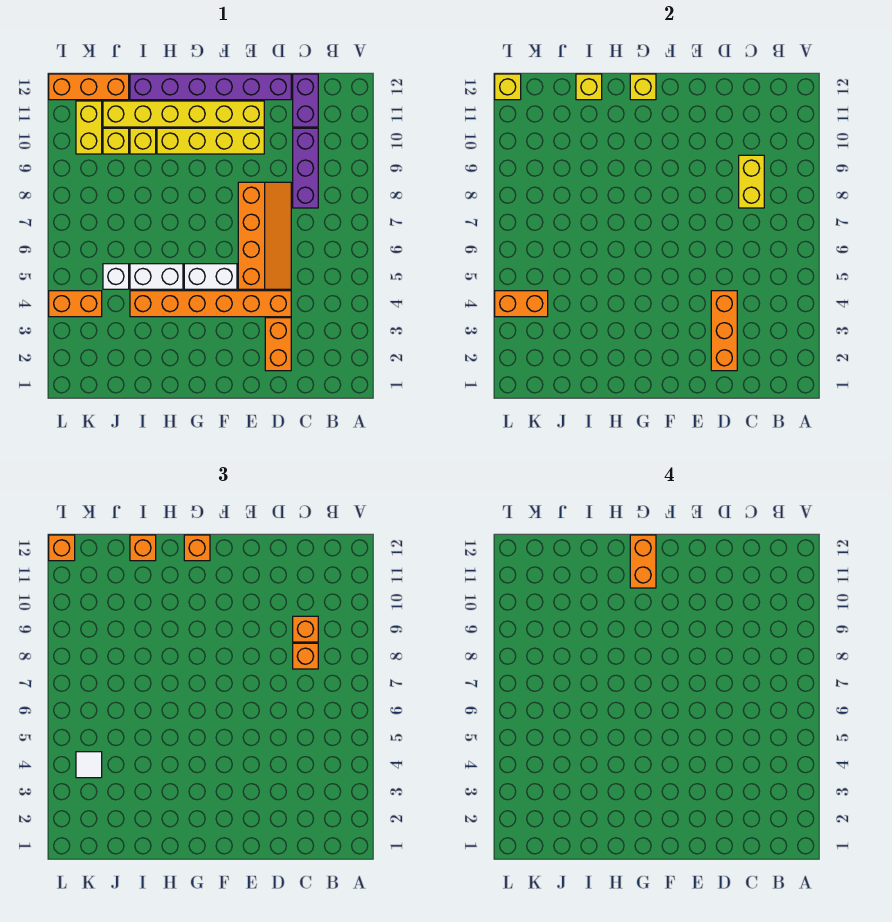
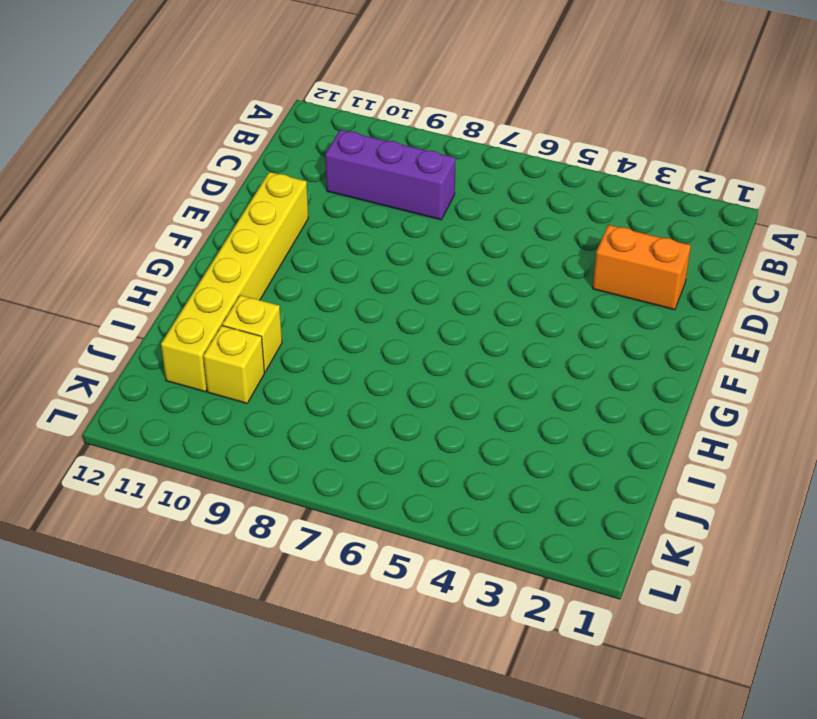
none -> purple 1x2 brick [293,74,318,127]
none -> orange 1x6 brick [130,291,291,317]
none -> orange 2x4 slope [238,182,291,289]

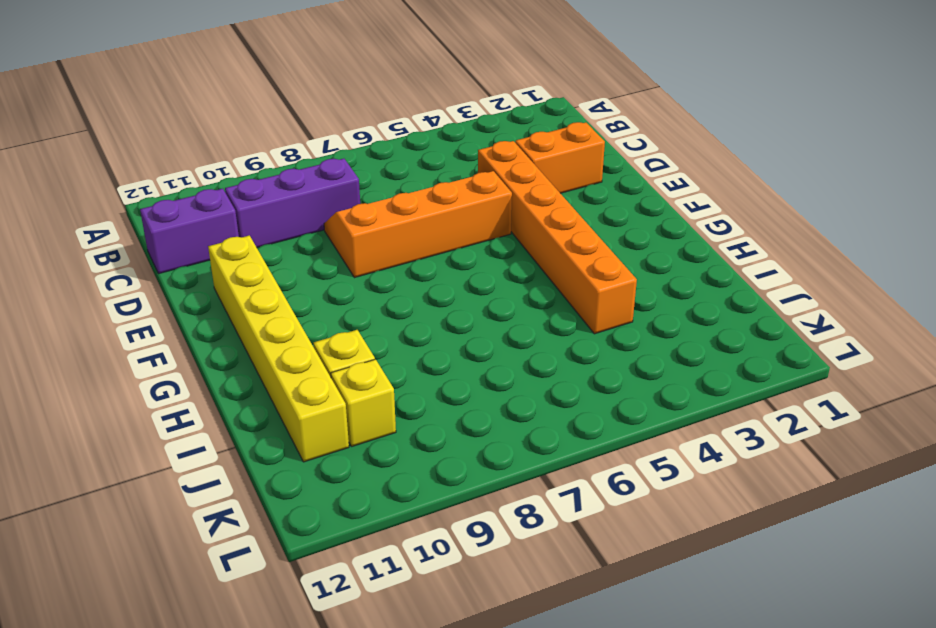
none -> purple 1x6 brick [130,74,291,100]
none -> yellow 1x4 brick [157,128,264,154]
none -> white 1x2 brick [184,264,237,289]

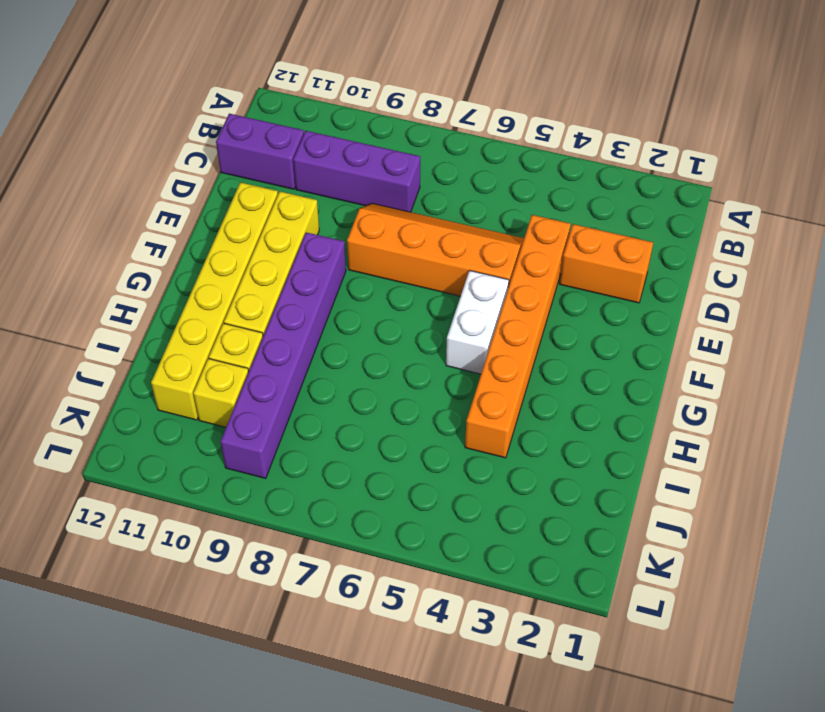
purple 1x6 brick [221,232,346,478] -> purple 1x6 brick moved to [130,74,291,100]
none -> white 1x2 brick [130,264,183,289]
none -> white 1x1 brick [103,264,129,289]
none -> orange 1x3 brick [49,74,129,100]

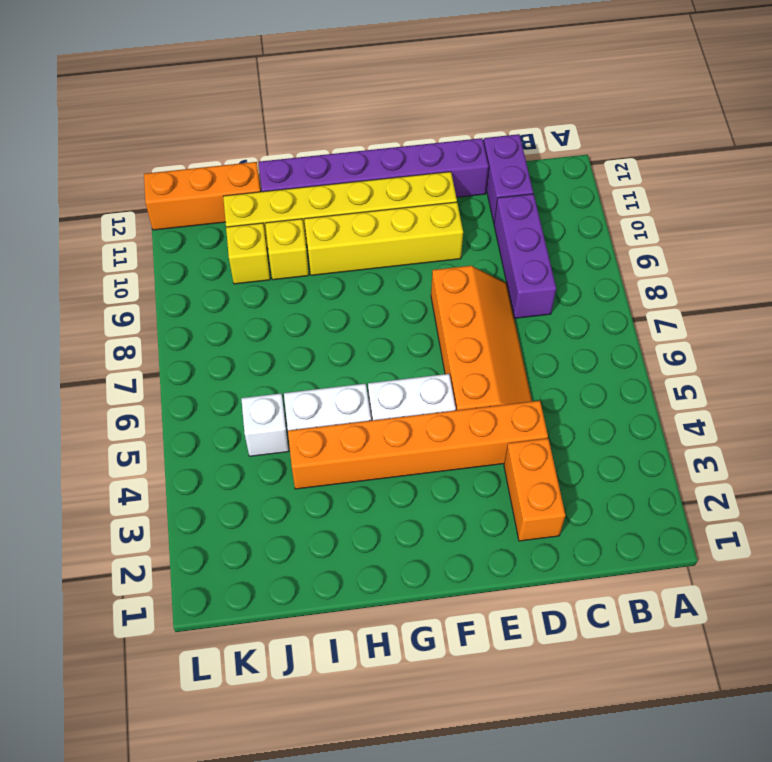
none -> orange 1x2 brick [49,291,102,317]
none -> yellow 1x2 brick [76,101,102,154]
none -> yellow 1x2 brick [739,155,764,208]

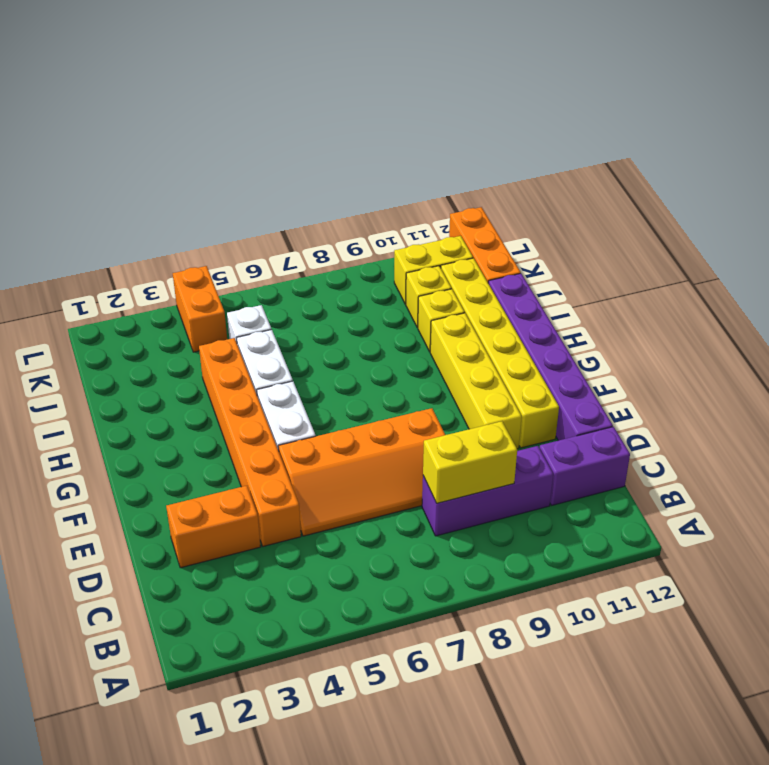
none -> orange 1x3 brick [711,291,737,371]
none -> yellow 1x1 brick [630,74,656,100]
none -> yellow 1x1 brick [576,74,602,100]

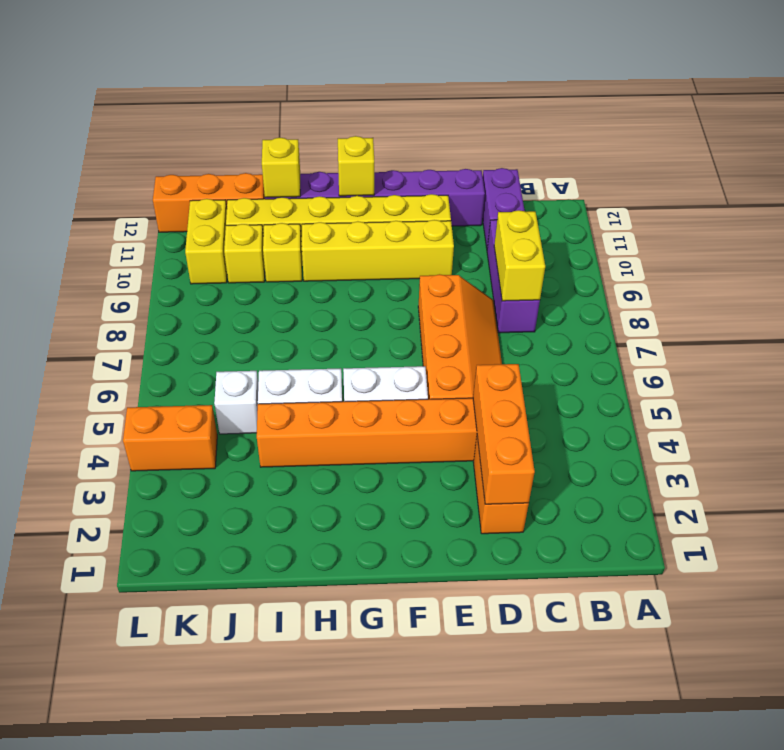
none -> orange 1x2 brick [495,291,548,317]
none -> yellow 1x1 brick [495,74,521,100]
none -> orange 1x1 brick [293,643,318,669]

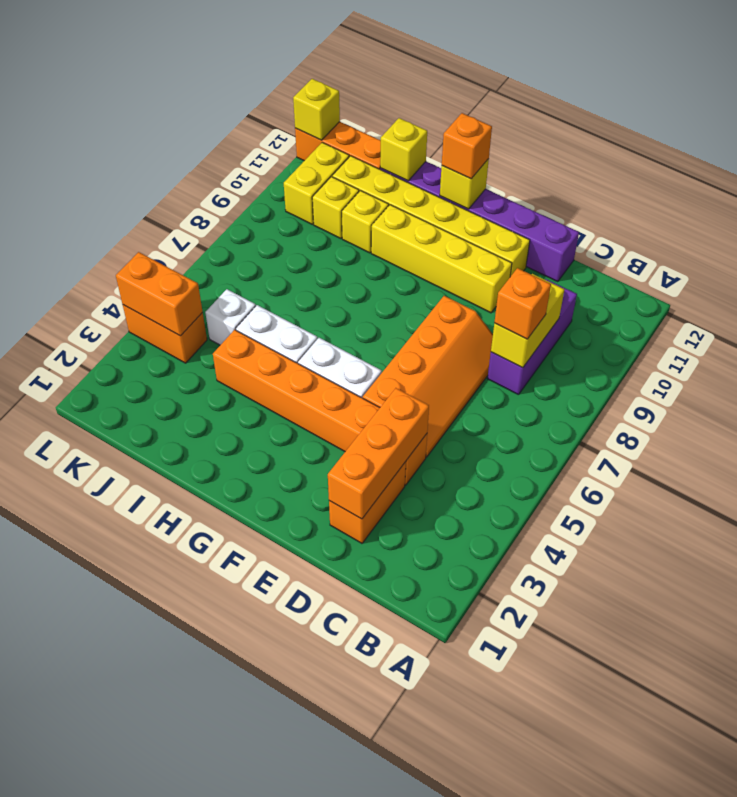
none -> purple 1x2 brick [293,74,318,127]
none -> orange 1x1 brick [293,616,318,642]
none -> orange 1x1 brick [130,535,156,561]

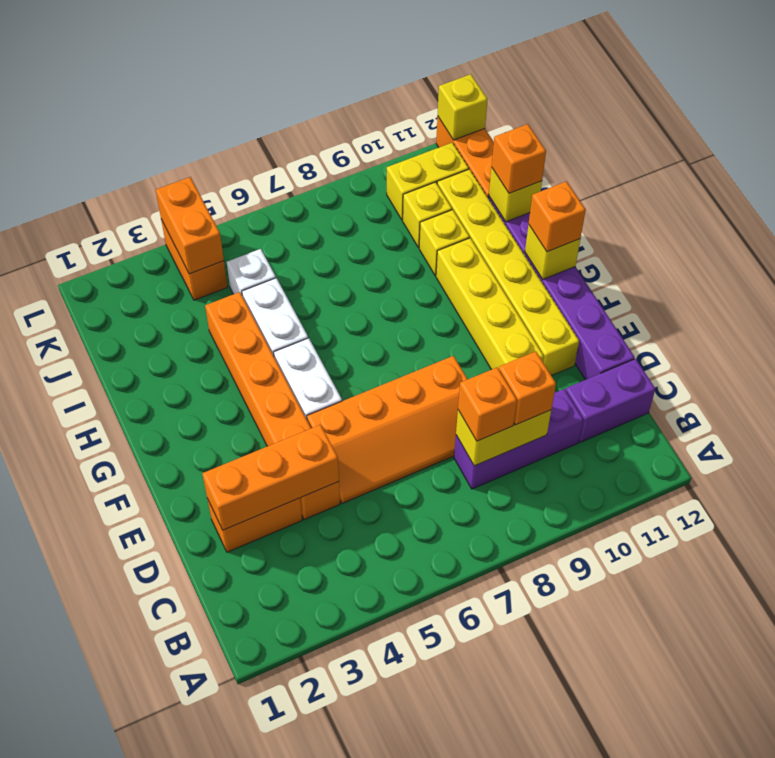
none -> white 1x1 tile [76,752,102,778]
none -> orange 1x1 brick [49,535,75,561]
none -> orange 1x2 brick [630,535,656,588]

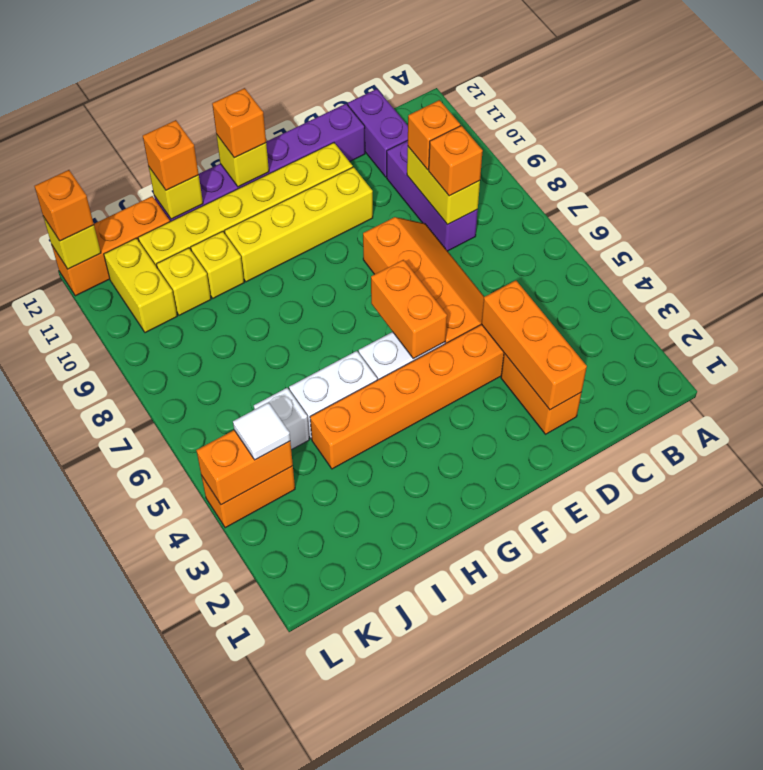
orange 1x2 brick [371,260,447,359] -> orange 1x2 brick moved to [630,535,656,588]

